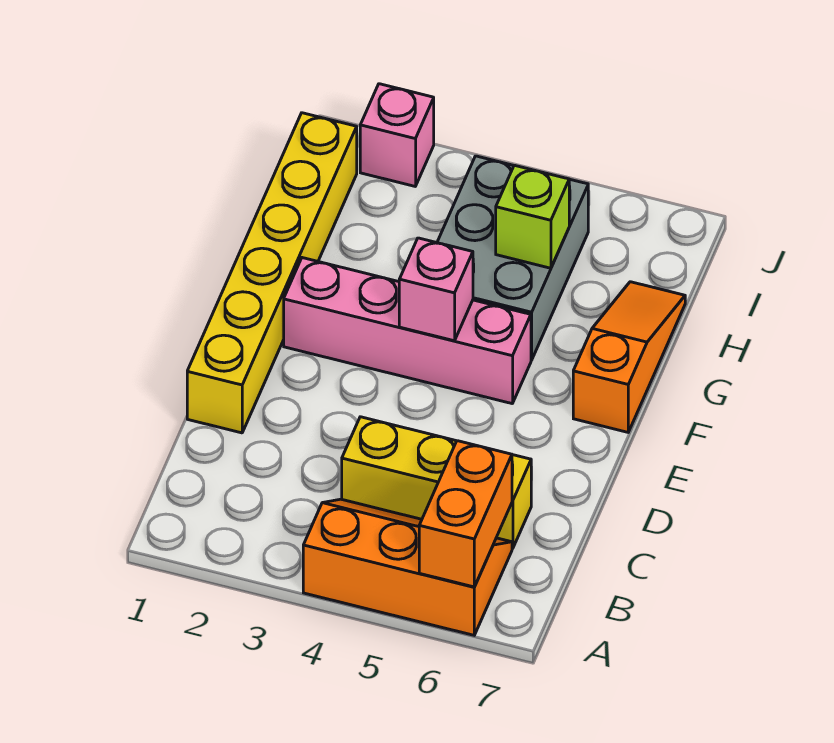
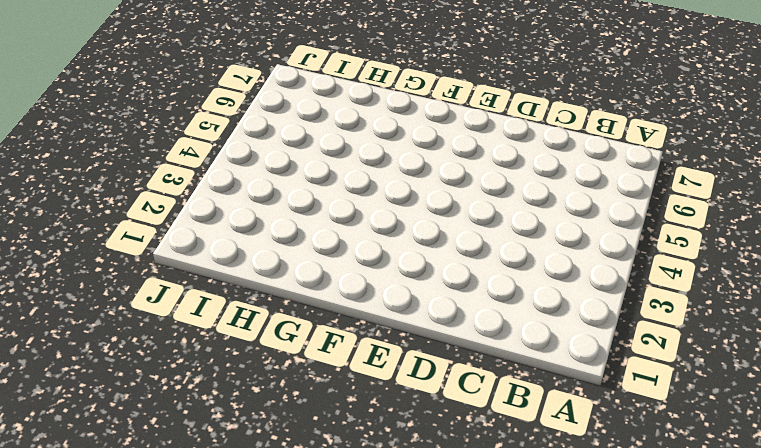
none -> orange 2x3 slope [303,499,512,635]
none -> yellow 1x3 brick [342,417,531,548]

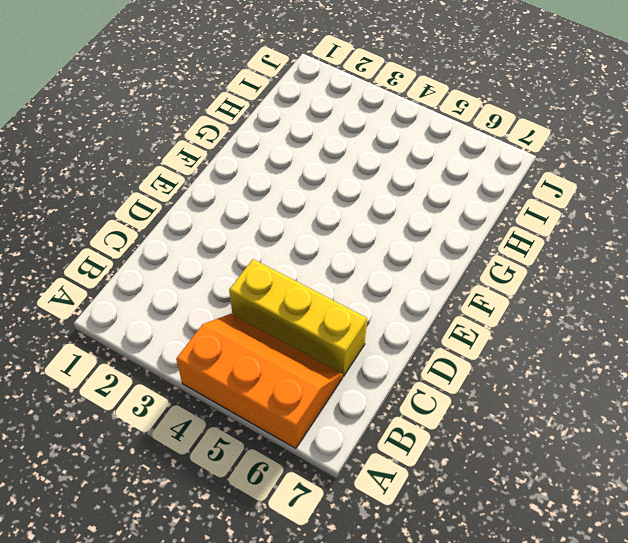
none -> yellow 1x6 brick [187,113,357,433]
none -> pink 1x4 brick [284,258,531,404]

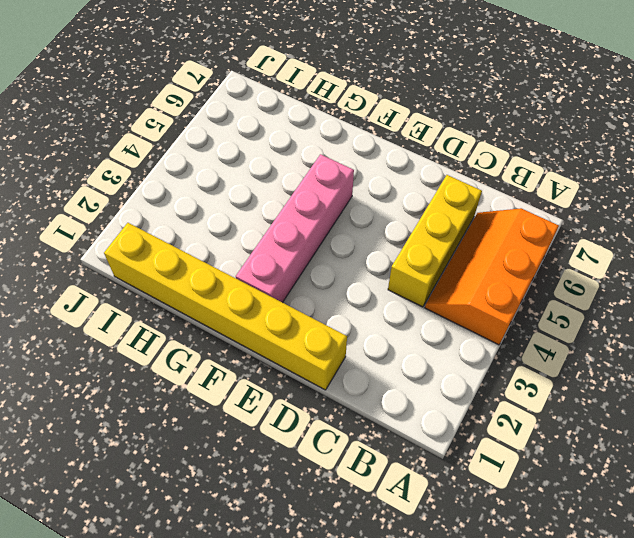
none -> orange 1x3 slope [573,282,685,432]
none -> grey 2x3 brick [437,156,588,360]

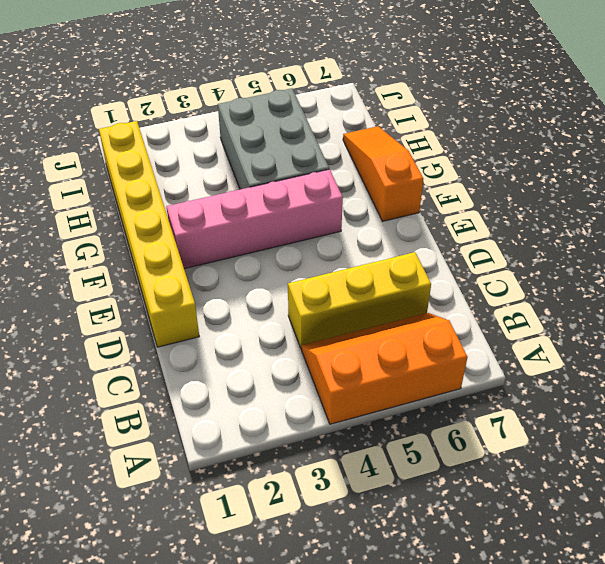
none -> pink 1x1 brick [360,84,434,186]
none -> orange 1x2 brick [419,441,512,587]

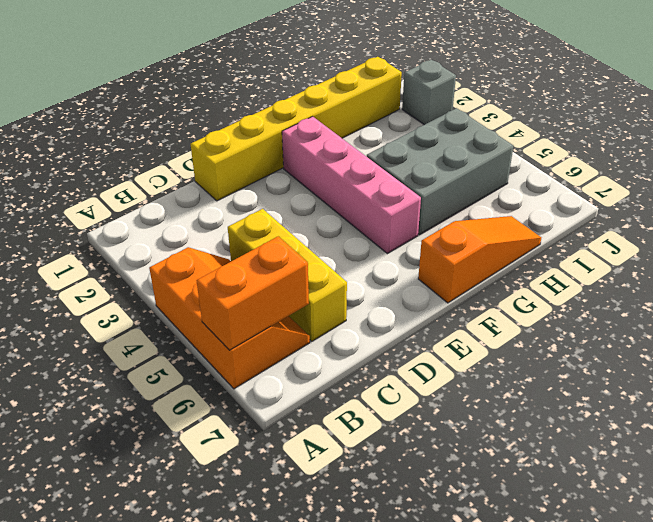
grey 1x1 brick [402,60,456,125] -> pink 1x1 brick [360,84,434,186]
none -> pink 1x1 brick [399,238,473,341]
none -> lime 1x1 brick [496,165,569,268]

